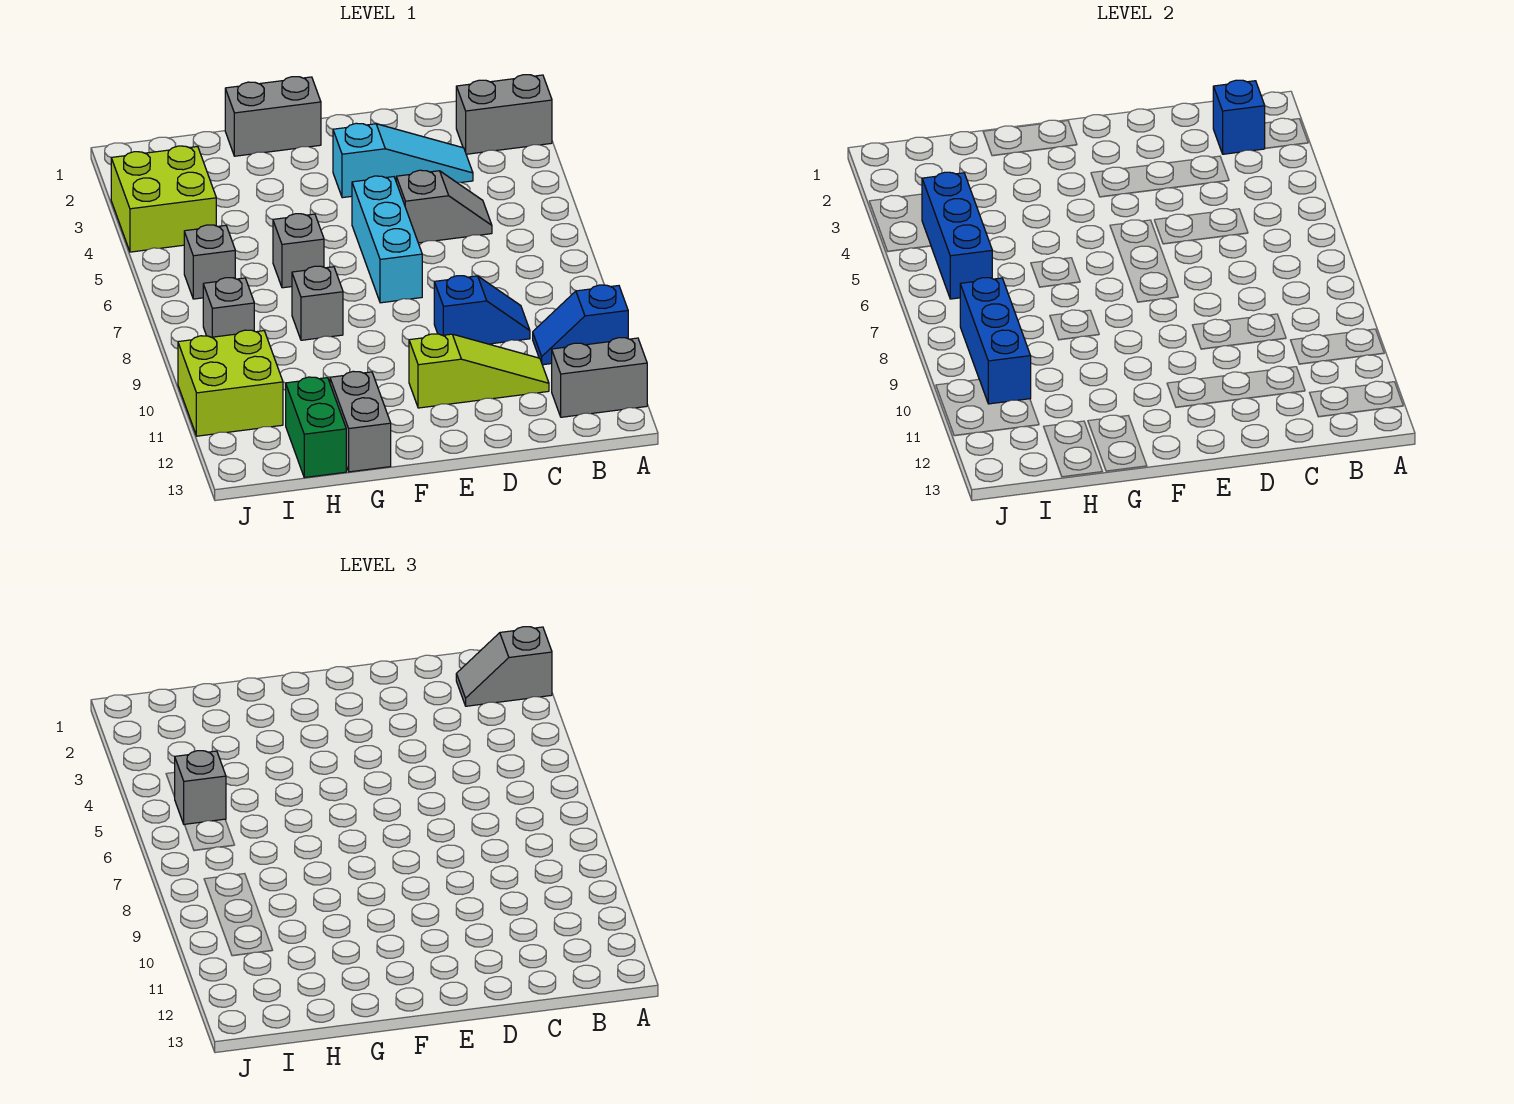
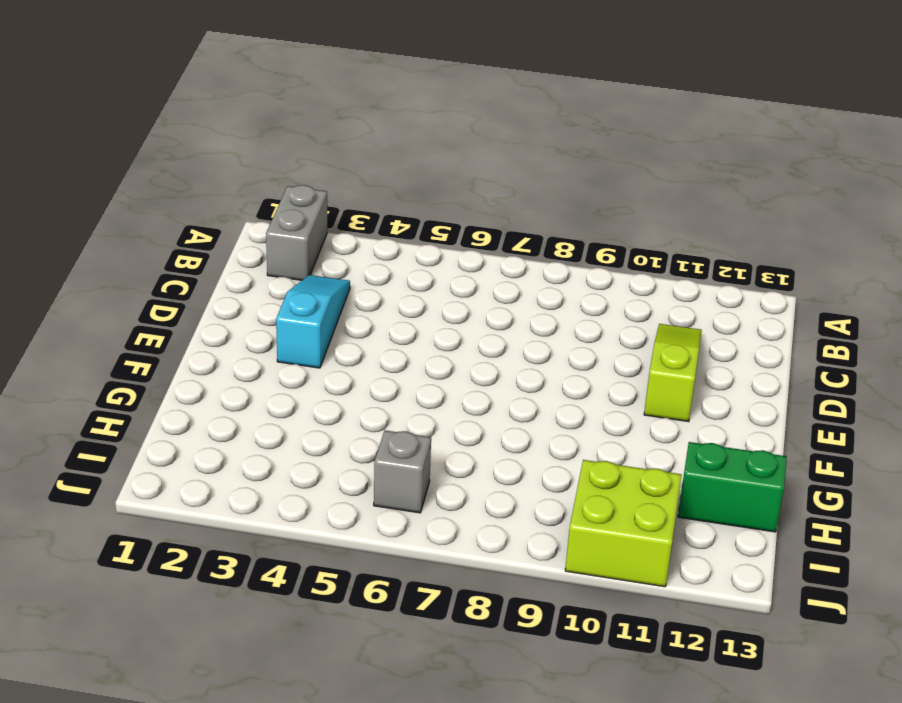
none -> blue 1x2 slope [533,285,628,365]
none -> grey 1x2 brick [552,338,647,417]
none -> grey 1x2 slope [396,170,492,243]

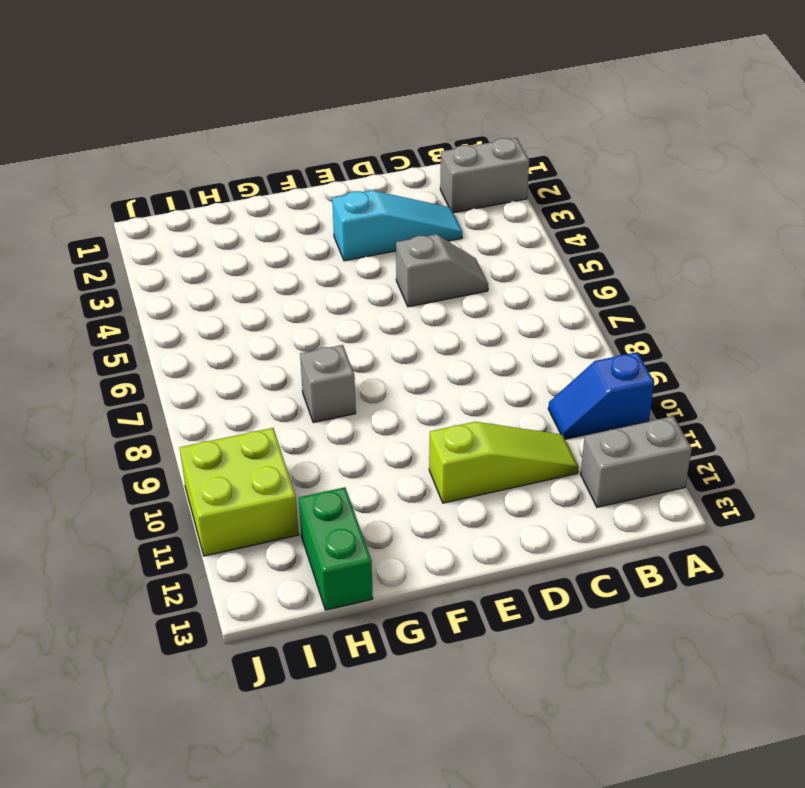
none -> blue 1x2 slope [434,276,530,344]
none -> cyan 1x3 brick [352,176,422,303]
none -> grey 1x2 brick [225,77,321,156]

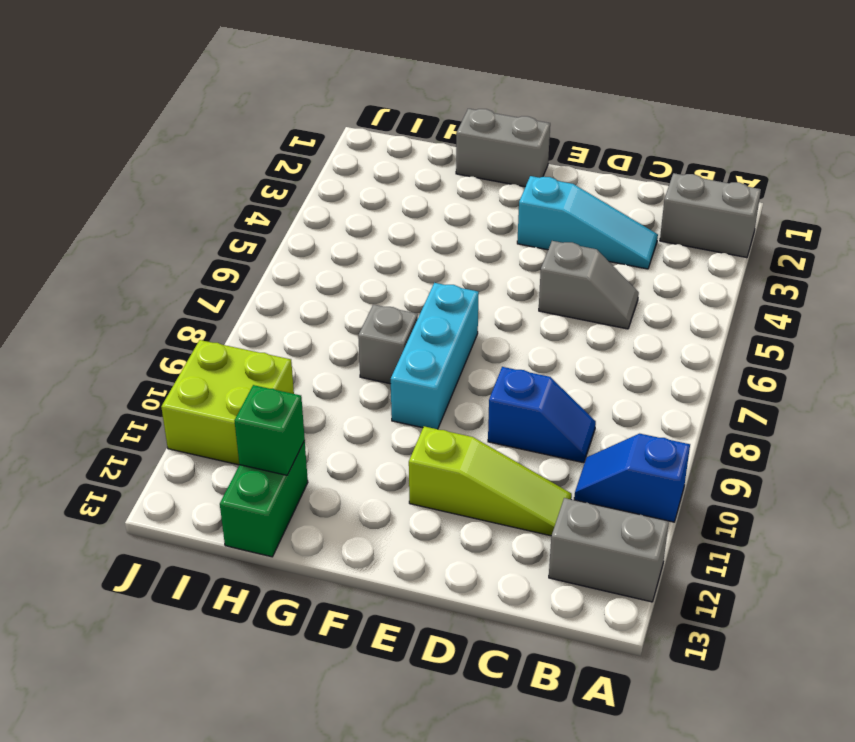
cyan 1x3 brick [391,283,479,429] -> cyan 1x3 brick moved to [352,176,422,303]
green 1x1 brick [234,385,305,475] -> none
none -> grey 1x1 brick [273,214,324,288]
none -> grey 1x2 brick [330,371,391,472]
none -> lime 2x2 brick [111,146,216,252]

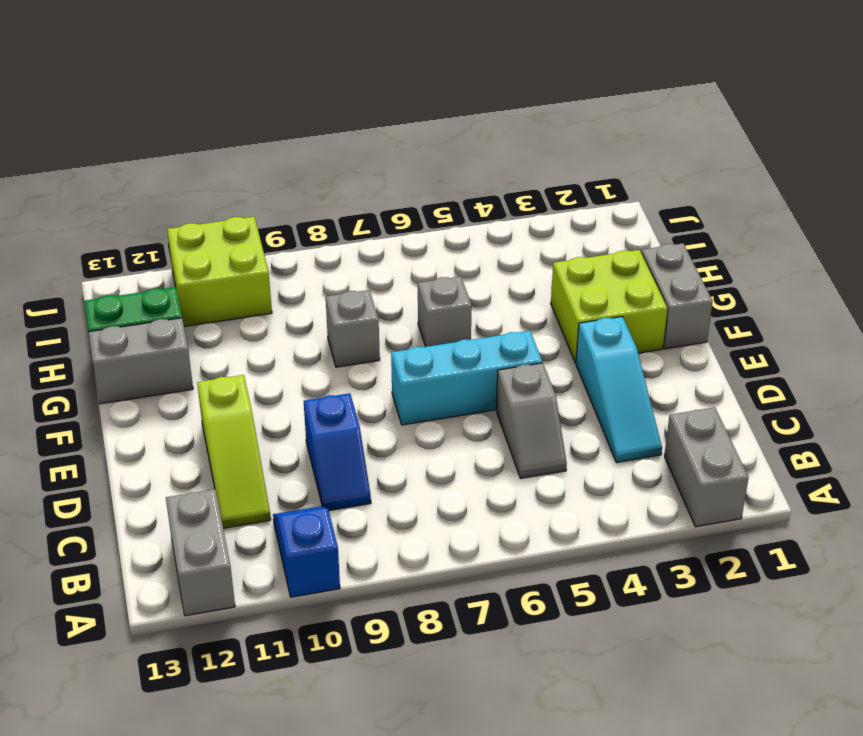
lime 2x2 brick [551,250,667,363] -> lime 2x2 brick moved to [111,146,216,252]
none -> grey 1x1 brick [184,225,235,299]
none -> grey 1x1 brick [203,278,254,337]
none -> blue 1x1 brick [1213,80,1265,154]

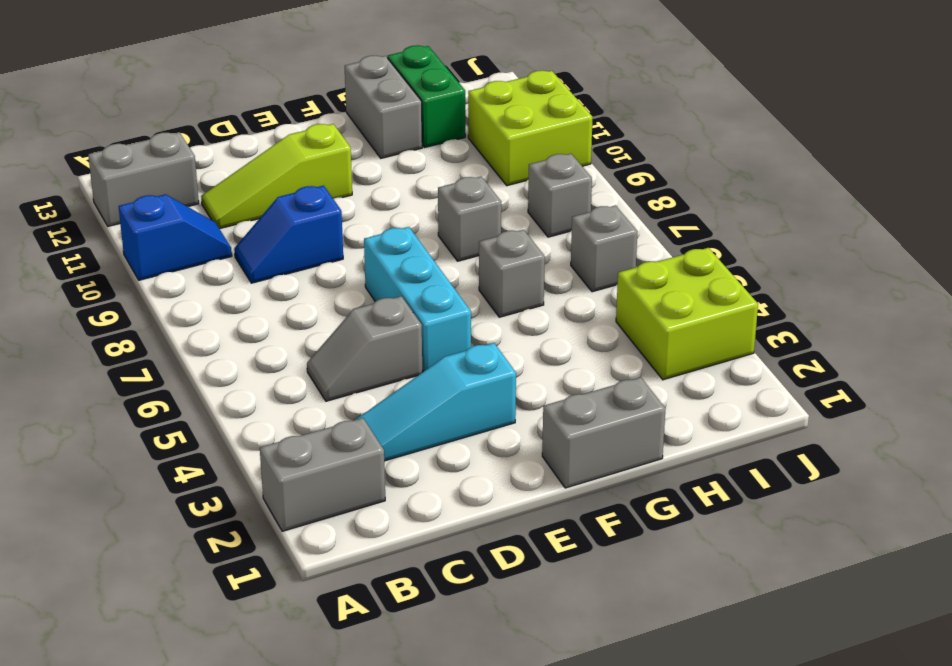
none -> blue 1x1 brick [1213,80,1265,154]
none -> blue 1x3 brick [922,172,992,299]
none -> blue 1x3 brick [960,278,1031,404]

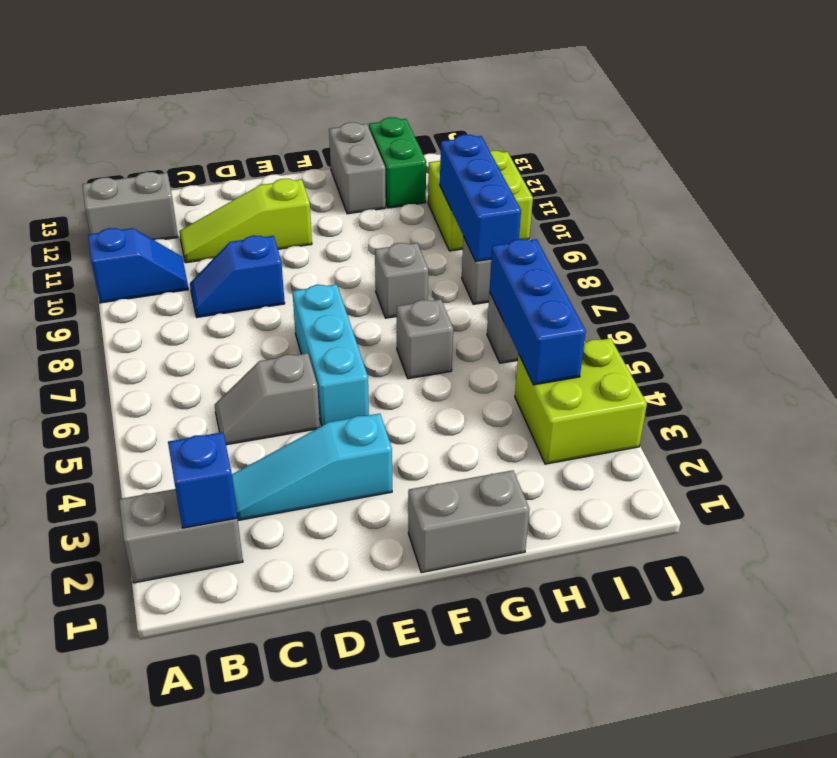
none -> grey 1x2 slope [456,627,552,706]
none -> grey 1x1 brick [175,751,226,825]

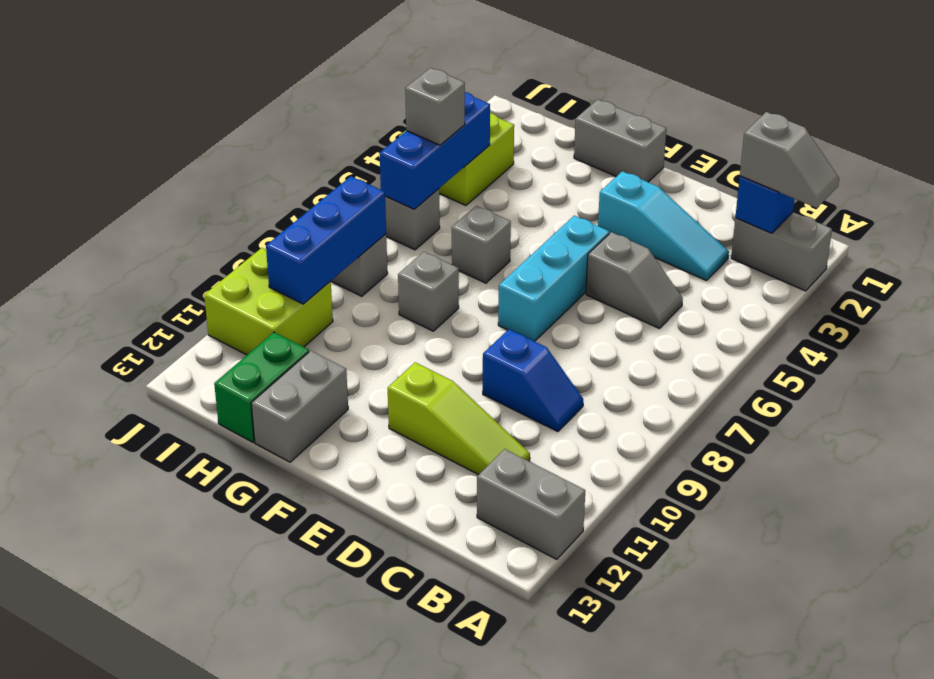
grey 1x2 slope [740,112,839,208] -> grey 1x2 slope turned to [456,627,552,706]
none -> blue 1x2 slope [533,285,628,365]

